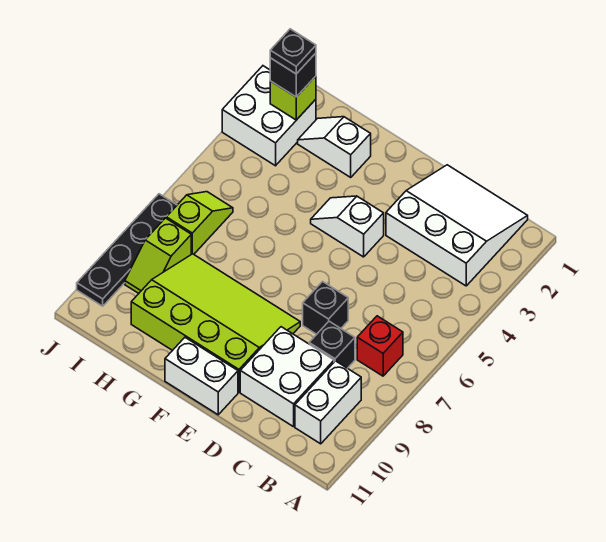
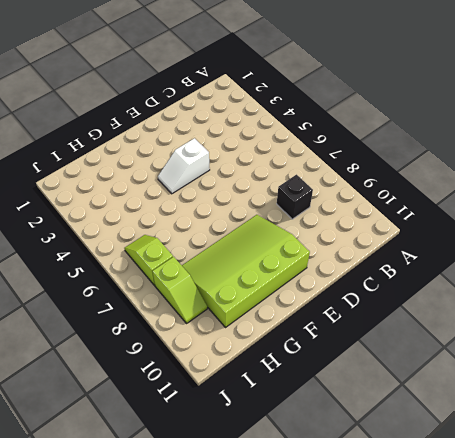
none -> white 3x3 slope [386,165,528,286]
none -> red 1x1 brick [357,316,403,376]
none -> white 1x2 brick [295,361,361,444]

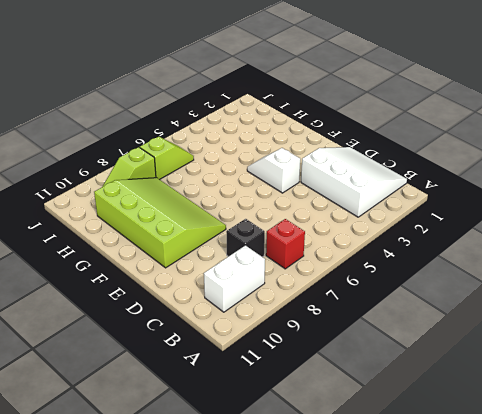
none -> white 2x2 brick [240,327,334,427]
none -> black 1x1 brick [303,282,348,334]
none -> white 1x2 brick [165,338,238,415]

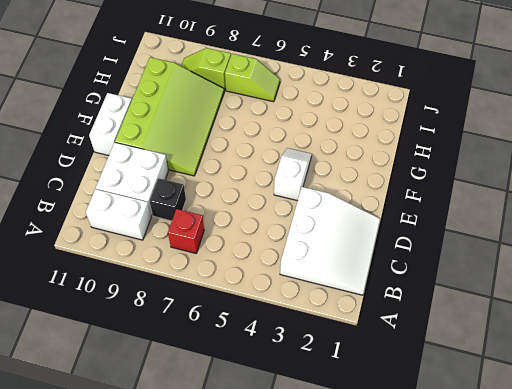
none -> black 1x1 brick [303,282,348,334]
none -> white 1x2 slope [298,117,371,177]
none -> white 2x2 brick [222,66,316,166]

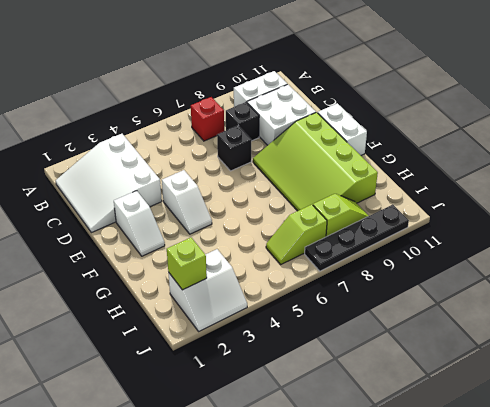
white 1x2 slope [114,191,165,256] -> white 1x2 slope moved to [298,117,371,177]
white 2x2 slope [168,249,247,331] -> white 2x2 brick [222,66,316,166]
none -> black 1x1 brick [270,53,316,97]
none -> black 1x1 plate [270,29,316,74]

